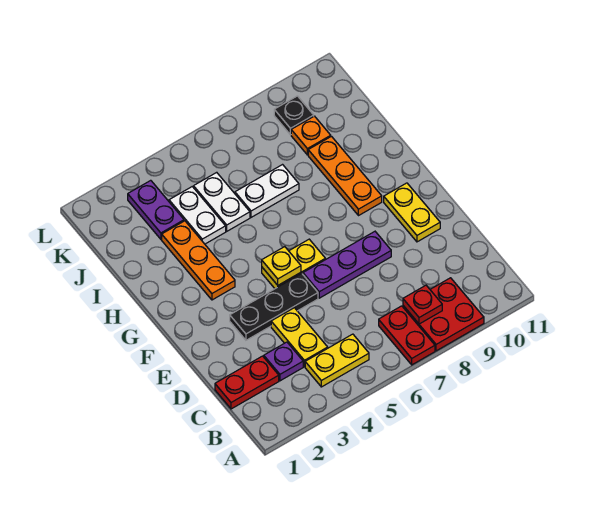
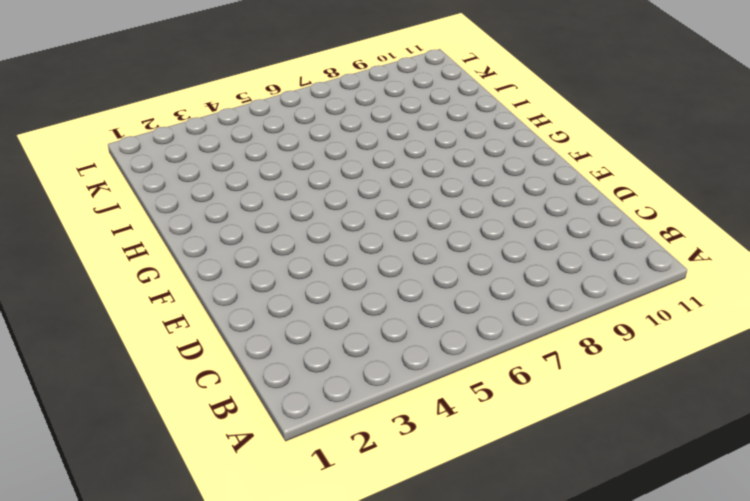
none -> red 1x2 plate [379,306,435,365]
none -> red 2x2 plate [403,278,484,351]
none -> yellow 1x2 plate [305,334,369,387]

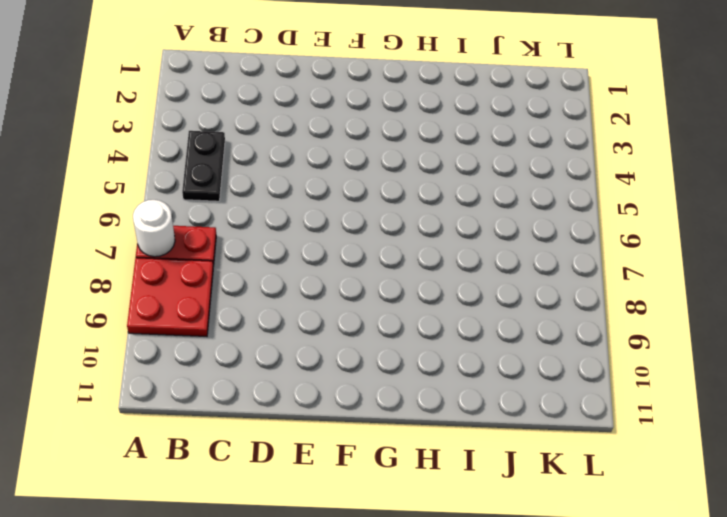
white 1x1 round brick [133,200,175,257] -> none
black 1x2 plate [182,131,225,201] -> yellow 1x2 plate [305,334,369,387]
none -> red 1x2 plate [215,356,279,409]
none -> purple 1x1 plate [264,342,303,381]
none -> yellow 1x2 plate [271,308,328,367]

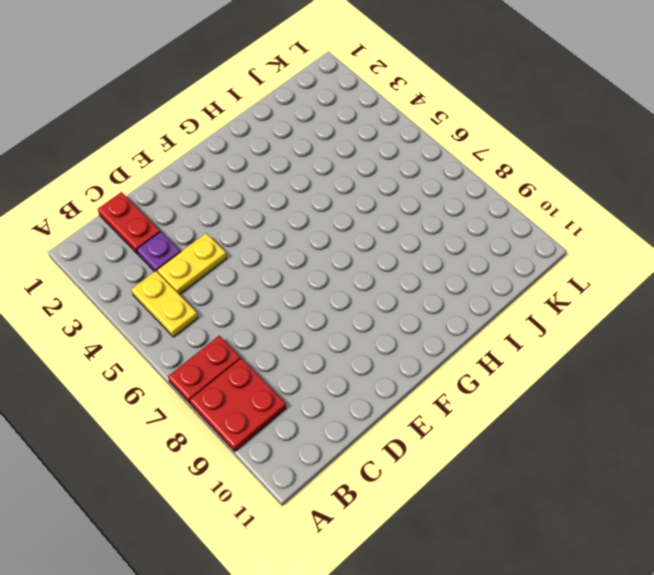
none -> black 1x3 plate [230,274,318,340]
none -> purple 1x3 plate [303,232,391,298]
none -> yellow 1x2 plate [384,183,440,242]

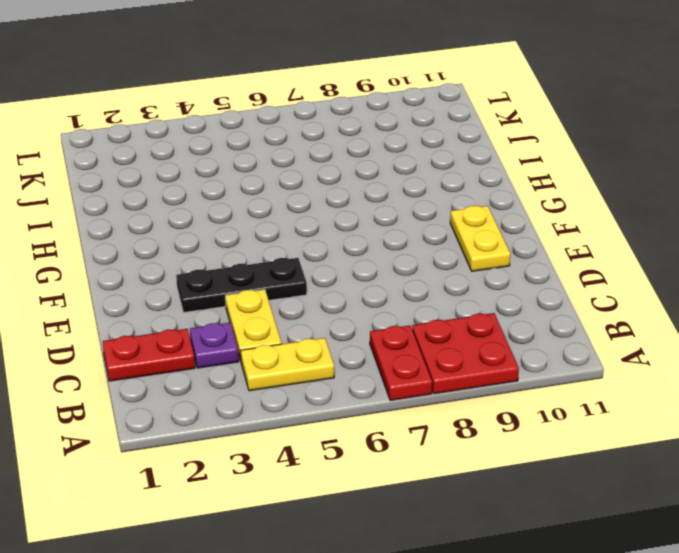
none -> purple 1x3 plate [303,232,391,298]
none -> yellow 1x2 plate [262,239,325,289]
none -> orange 1x3 plate [162,221,235,300]

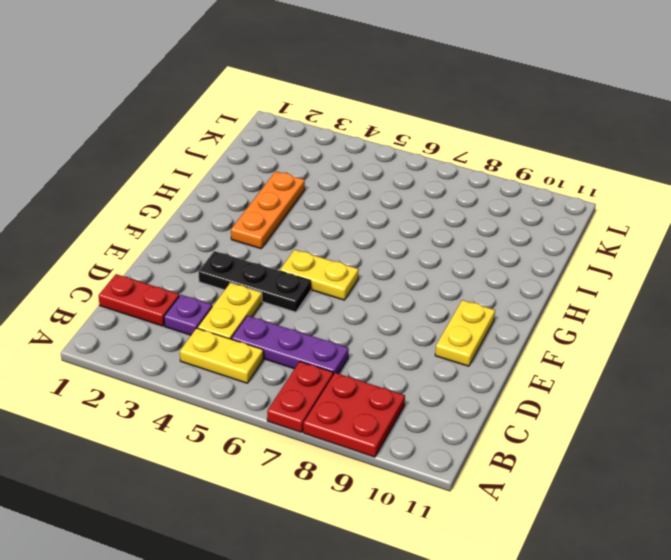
purple 1x3 plate [231,316,349,375] -> purple 1x3 plate moved to [303,232,391,298]
none -> orange 1x3 plate [308,136,382,216]
none -> white 1x2 plate [169,187,226,244]
none -> white 1x2 plate [194,172,250,231]

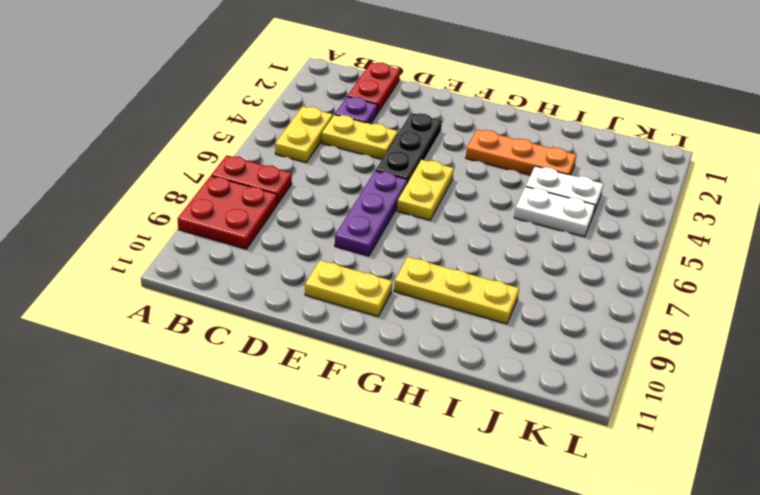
yellow 1x3 plate [394,257,519,324] -> orange 1x3 plate [308,136,382,216]
none -> white 1x2 plate [235,165,299,217]
none -> purple 1x2 plate [128,180,184,239]
none -> orange 1x1 plate [291,116,331,155]

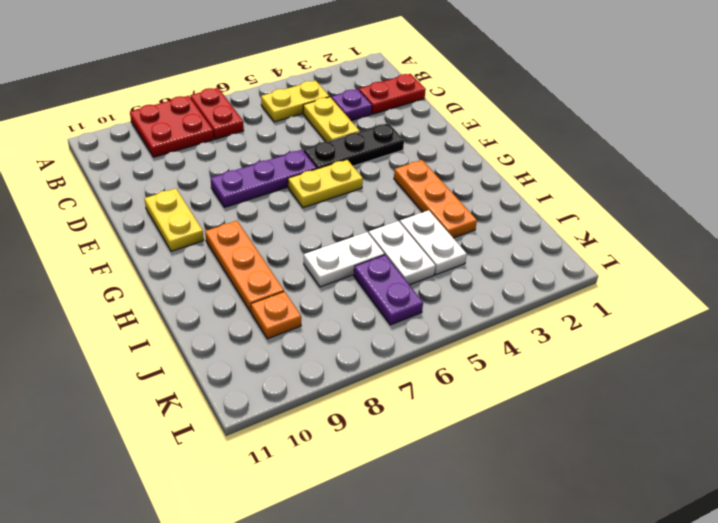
purple 1x2 plate [354,255,423,325] -> purple 1x2 plate moved to [128,180,184,239]
none -> black 1x1 plate [274,96,314,135]
none -> red 1x1 plate [403,285,442,324]
none -> yellow 1x1 plate [262,247,301,285]

